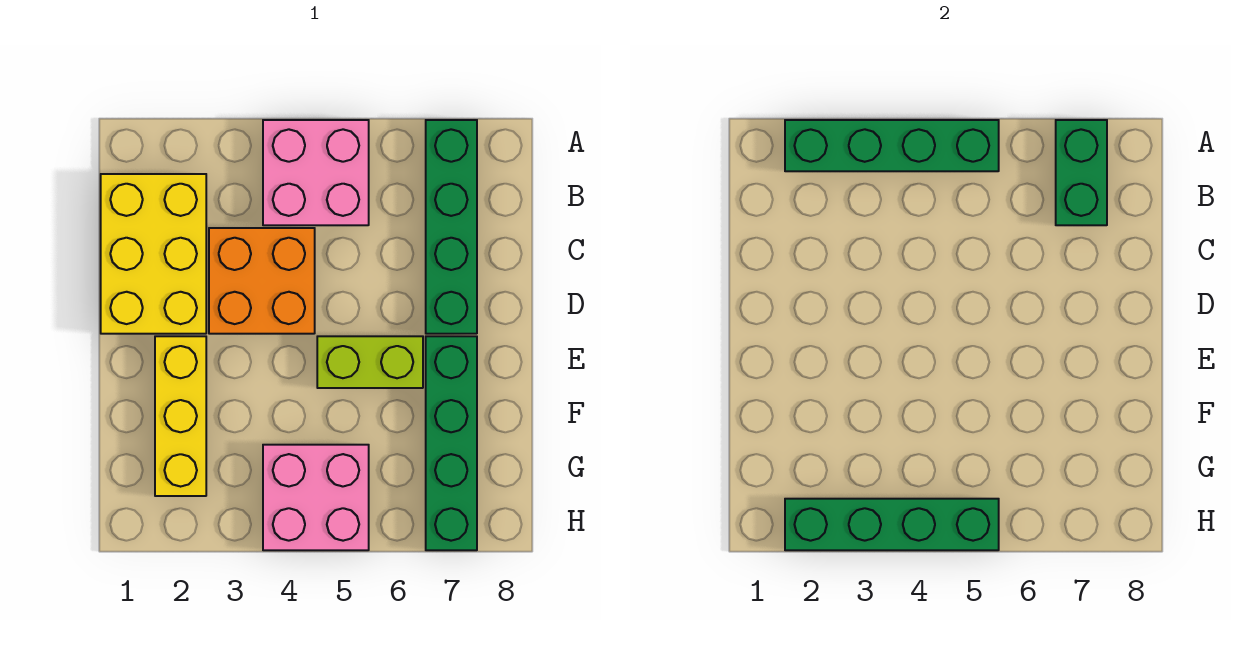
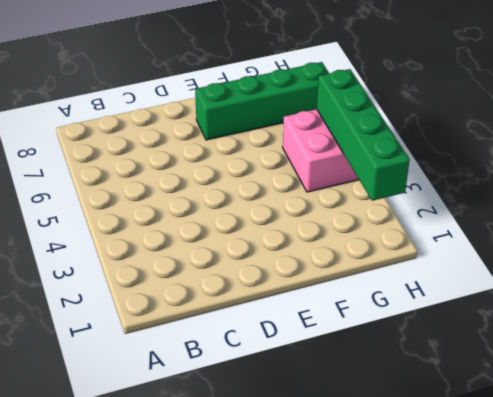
none -> pink 2x2 brick [263,120,369,225]
none -> green 1x4 brick [426,120,477,334]

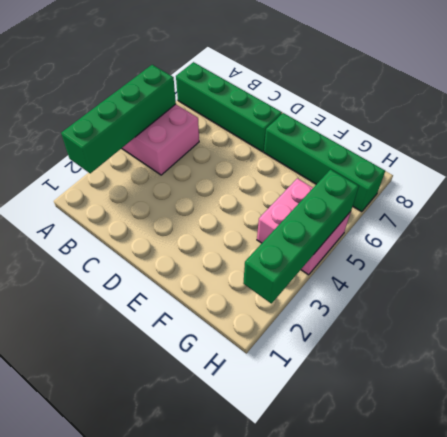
none -> yellow 2x3 brick [101,174,206,334]
none -> orange 2x2 brick [209,228,315,334]

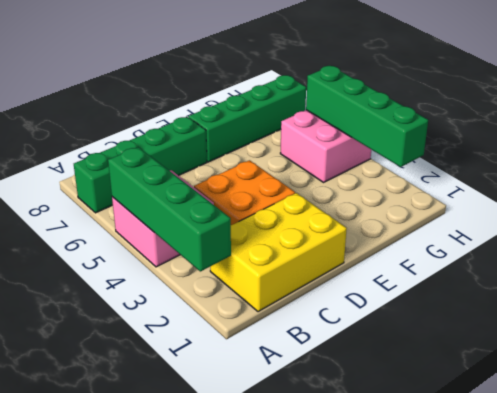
none -> yellow 1x3 brick [155,336,206,496]
none -> lime 1x2 brick [317,336,423,388]

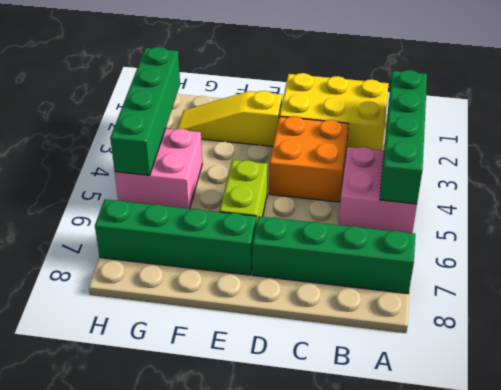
yellow 1x3 slope [178,91,282,146] -> yellow 1x3 brick [155,336,206,496]
none -> green 1x2 brick [1056,120,1107,225]

